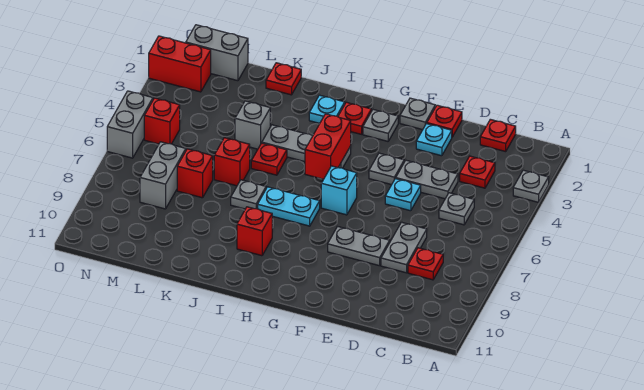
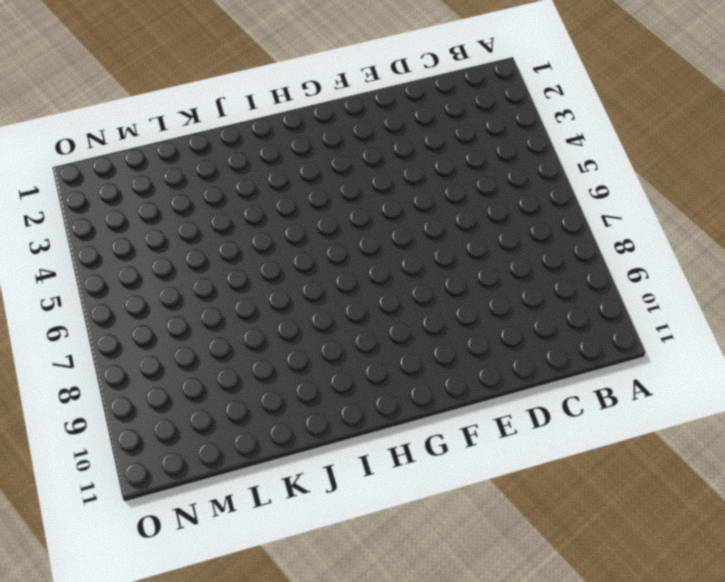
none -> grey 1x1 plate [513,170,549,202]
none -> red 1x1 plate [480,119,516,152]
none -> red 1x1 plate [460,156,495,188]
none -> grey 1x1 plate [439,193,474,225]

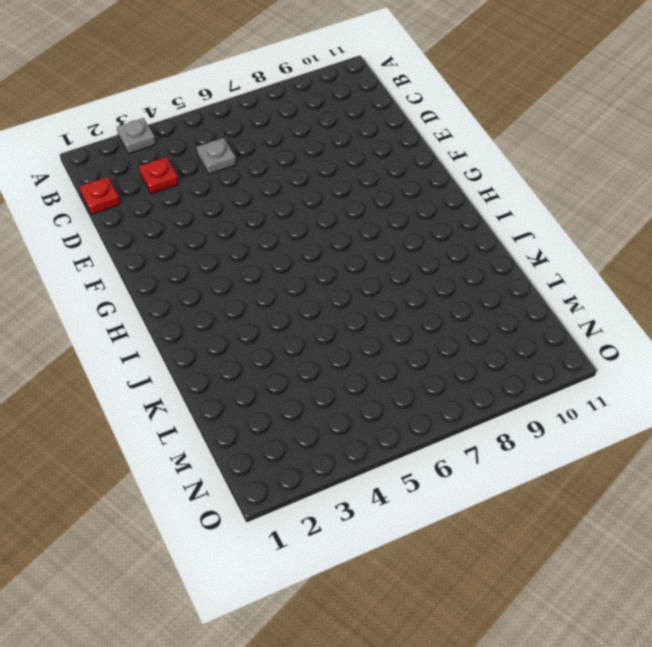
none -> red 1x1 plate [408,248,443,280]
none -> grey 1x2 plate [396,160,458,199]
none -> grey 1x2 plate [381,222,427,273]
none -> red 1x1 plate [427,105,462,137]

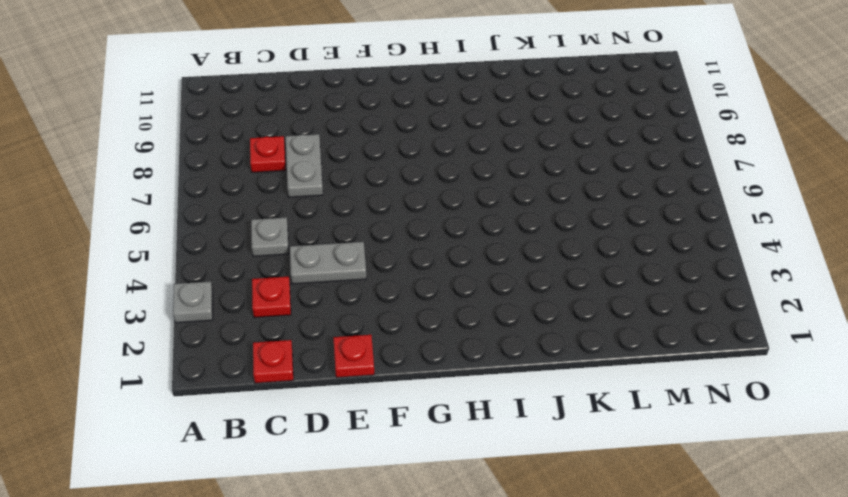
none -> cyan 1x1 plate [416,124,452,156]
none -> cyan 1x1 plate [385,179,421,211]
none -> grey 1x2 plate [328,227,390,266]
none -> grey 1x1 plate [400,98,435,130]

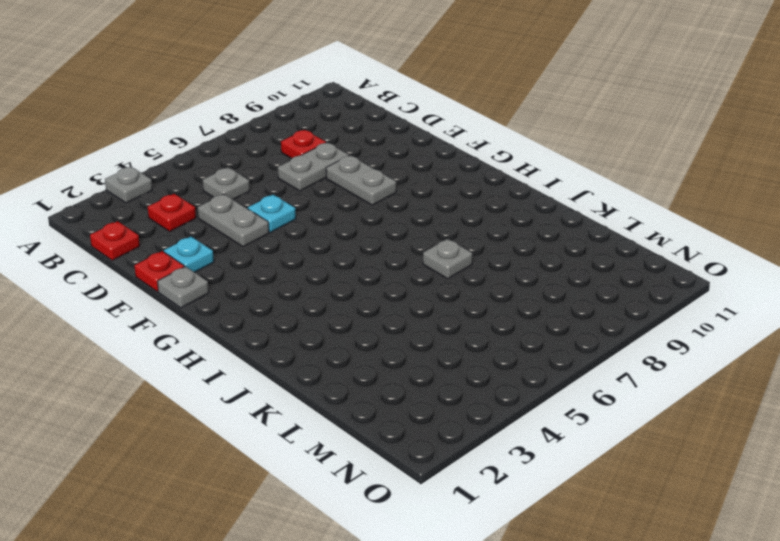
none -> grey 1x1 plate [369,153,404,185]
none -> grey 1x1 plate [363,110,398,141]
none -> cyan 1x1 brick [321,166,357,215]
none -> red 1x1 plate [338,102,371,134]

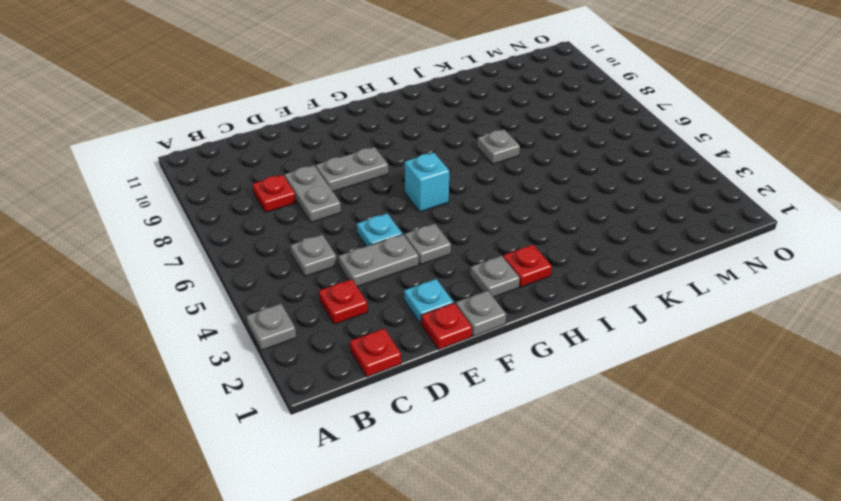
none -> grey 1x3 plate [262,125,351,168]
none -> cyan 1x2 plate [258,187,320,226]
none -> cyan 1x1 plate [309,95,345,123]
none -> red 1x1 brick [237,207,272,256]

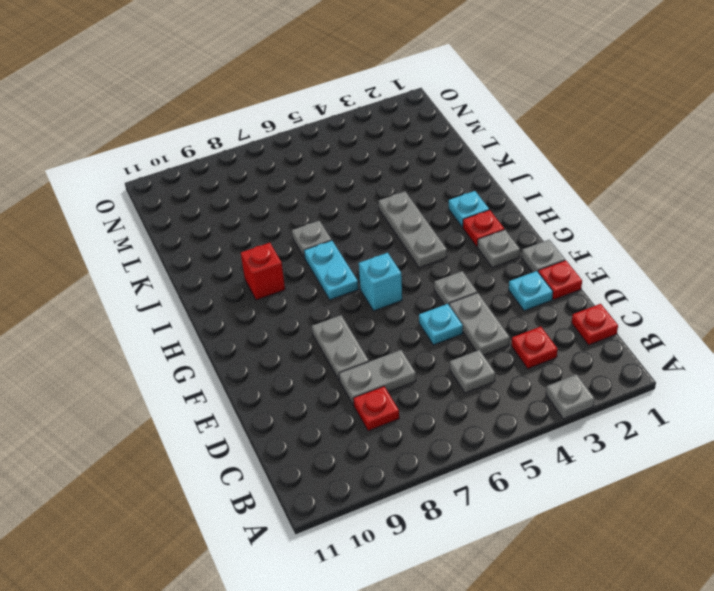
none -> red 1x1 plate [251,143,287,175]
none -> red 1x1 plate [266,63,301,95]
none -> grey 1x1 brick [235,101,270,149]
none -> red 1x1 brick [214,138,250,186]

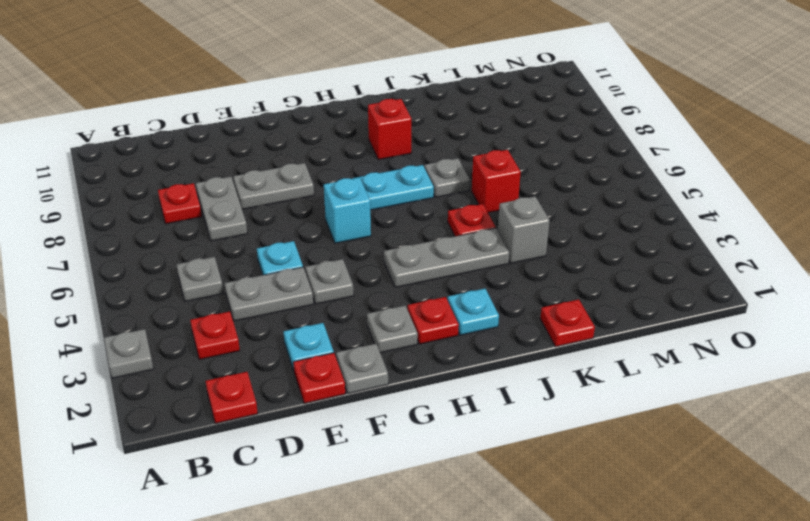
none -> red 1x1 brick [177,149,213,198]
none -> grey 1x2 brick [186,25,248,81]
none -> grey 1x2 brick [140,142,186,209]
none -> red 1x2 brick [149,36,211,92]

